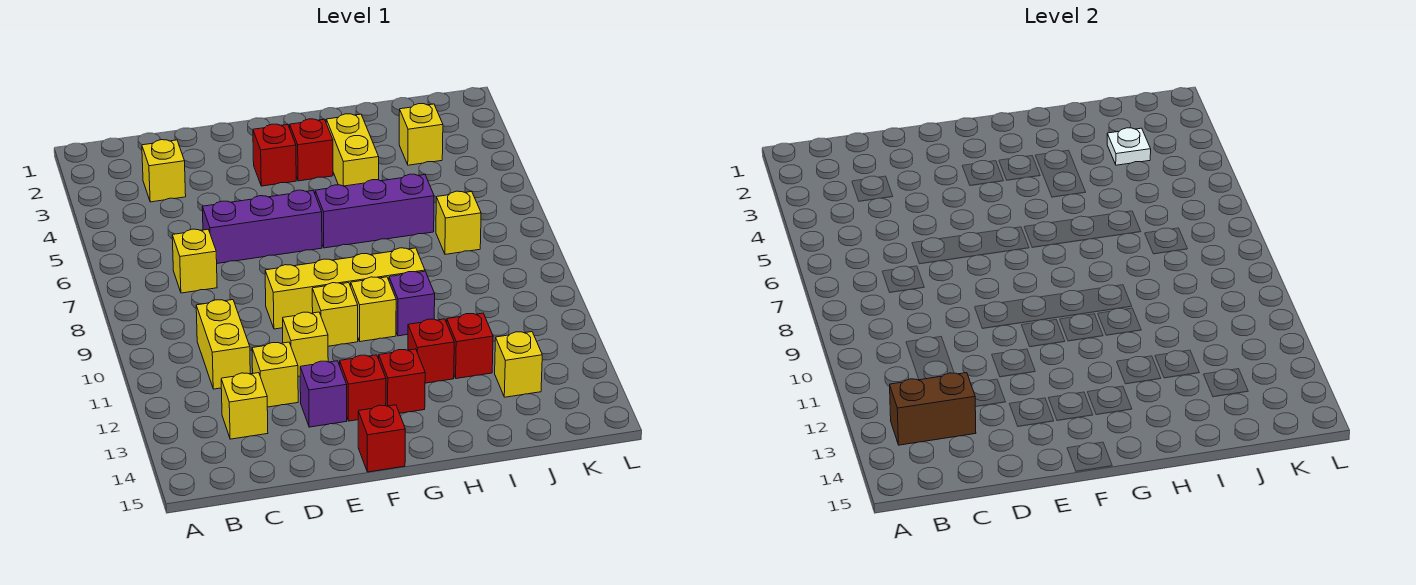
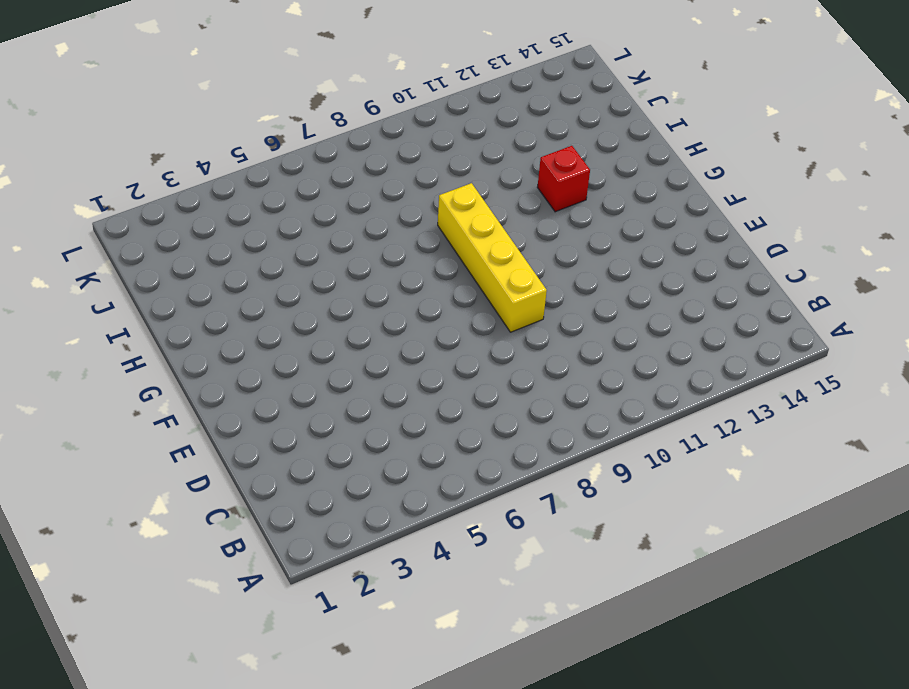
none -> yellow 1x1 brick [142,140,186,202]
none -> yellow 1x1 brick [172,229,217,293]
none -> yellow 1x2 brick [196,300,250,389]

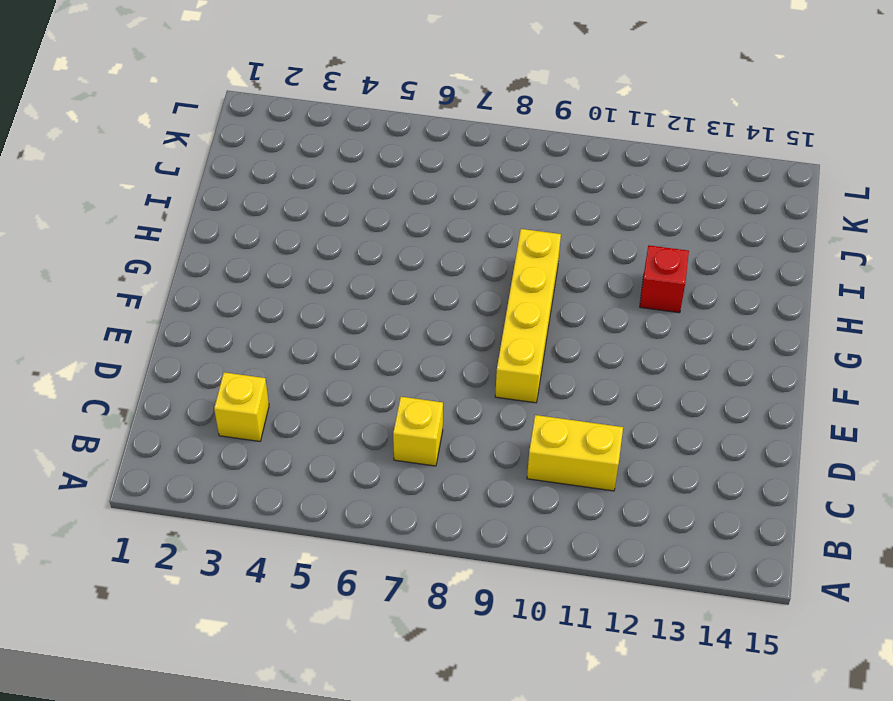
none -> yellow 1x1 brick [221,373,268,439]
none -> purple 1x3 brick [202,190,322,263]
none -> yellow 1x1 brick [252,342,298,407]

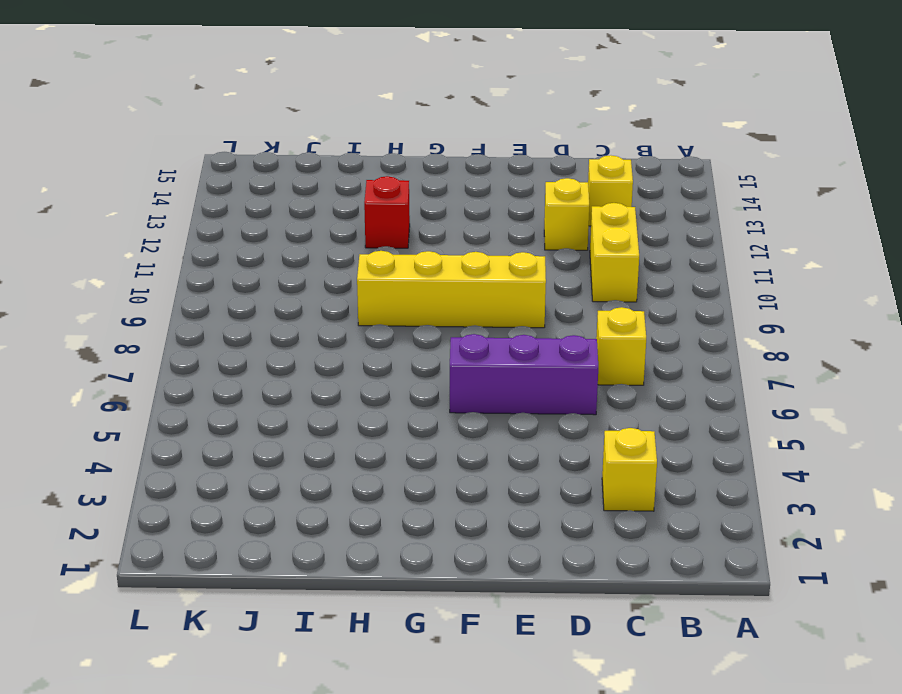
none -> yellow 1x1 brick [283,312,328,376]
none -> purple 1x1 brick [300,361,347,427]
none -> red 1x1 brick [253,124,296,186]

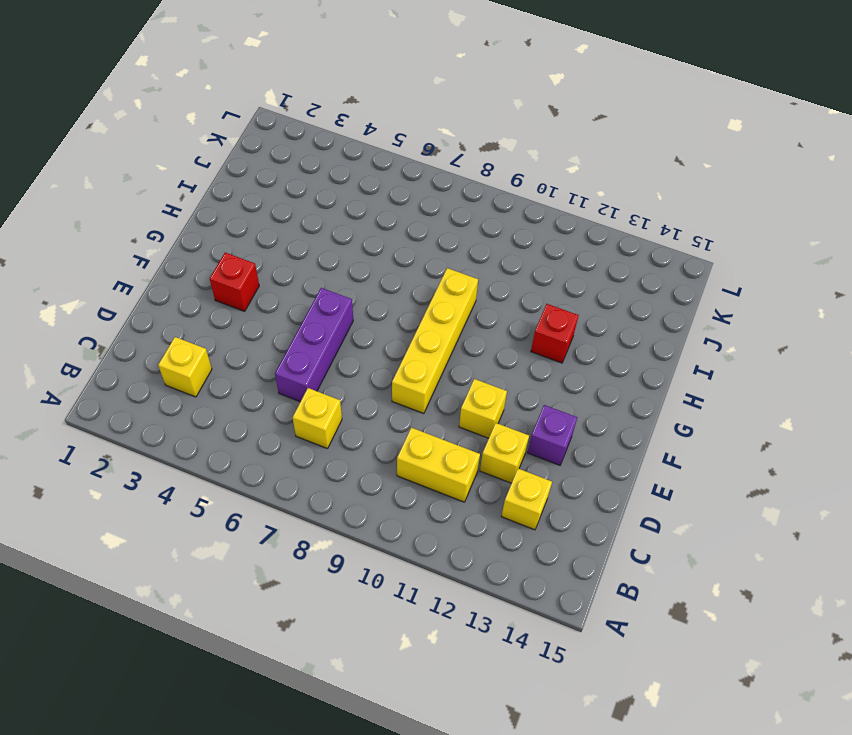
none -> yellow 1x1 brick [312,283,358,346]
none -> red 1x1 brick [340,355,386,421]
none -> red 1x1 brick [358,405,405,472]

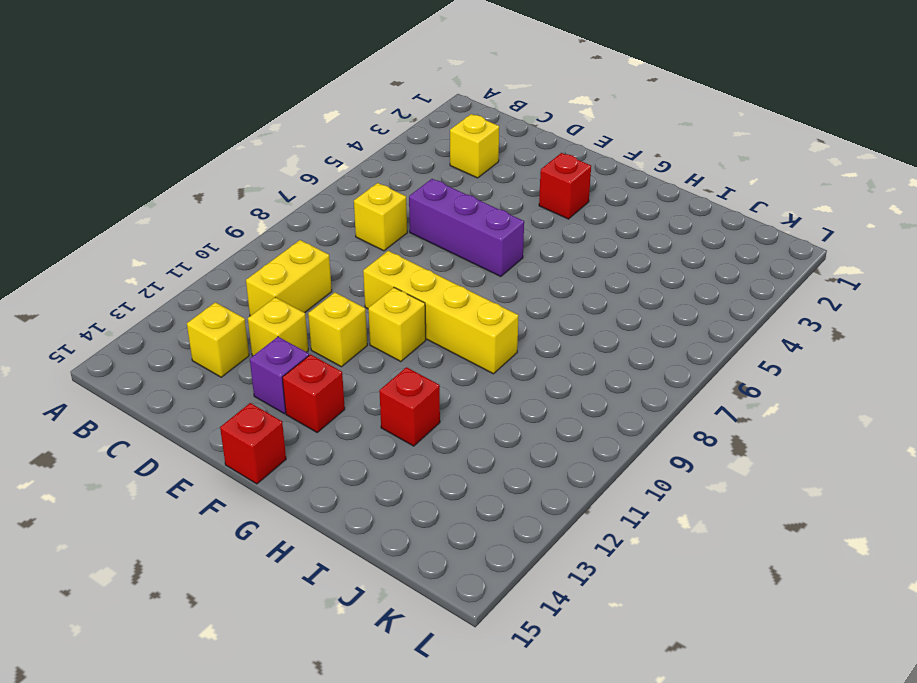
none -> red 1x1 brick [290,119,333,181]
none -> purple 1x3 brick [315,174,434,248]
none -> yellow 1x1 brick [351,277,396,342]

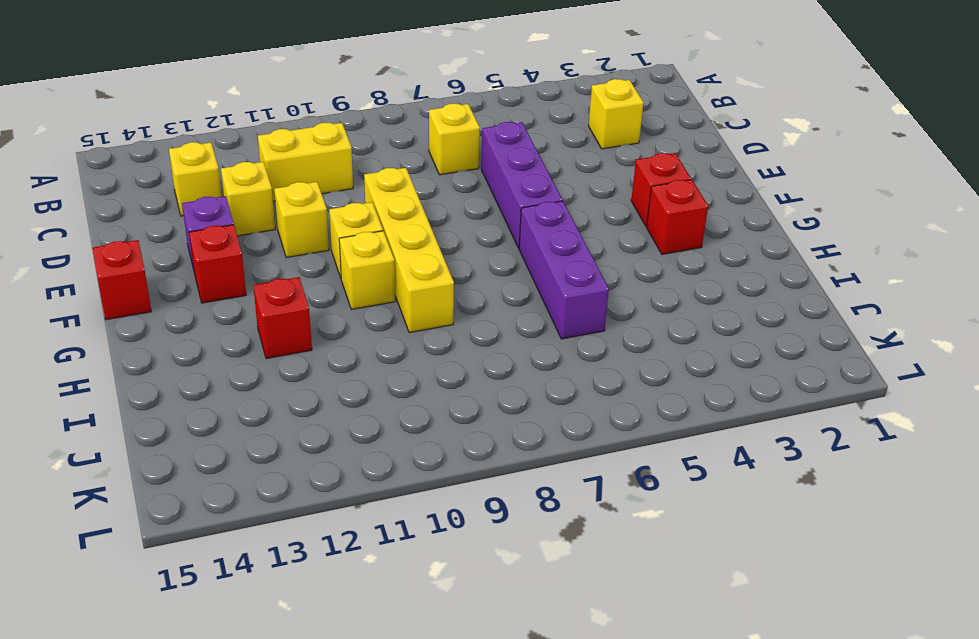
none -> red 1x1 brick [378,349,425,413]
none -> yellow 1x2 brick [326,114,379,186]
none -> purple 1x1 brick [389,271,435,336]

